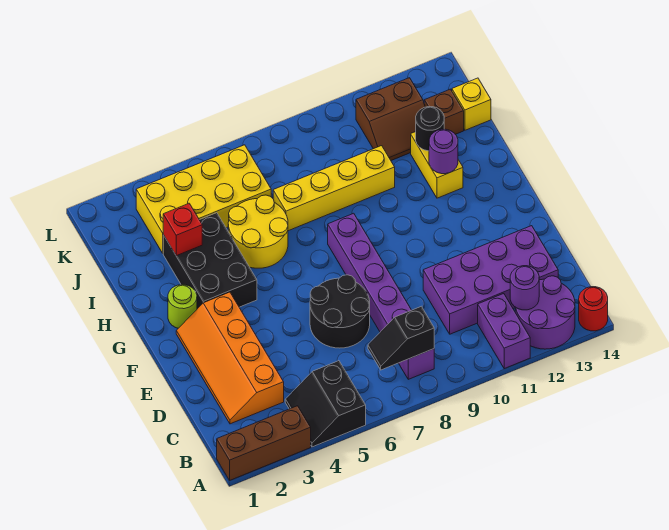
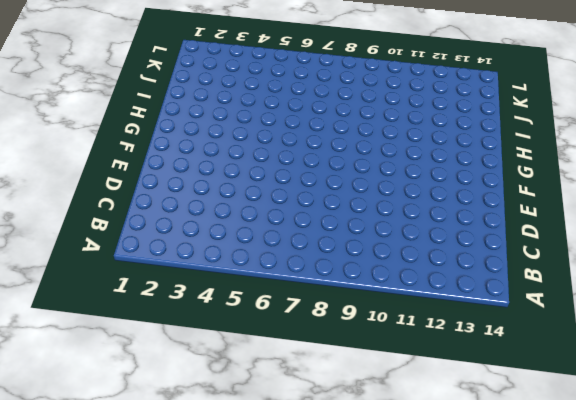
none -> brown 1x3 brick [217,406,311,480]
none -> black 2x2 slope [285,361,366,447]
none -> purple 1x2 brick [478,294,530,369]

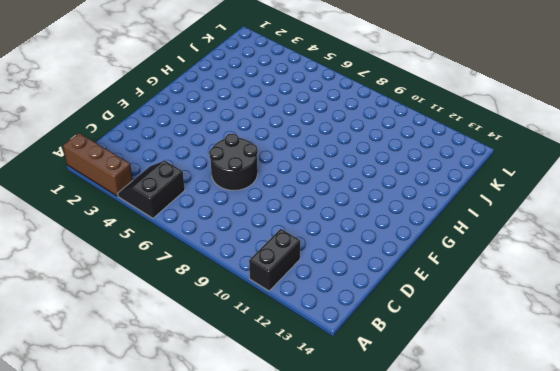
black 1x2 brick [249,229,300,291] -> purple 1x2 brick [478,294,530,369]
none -> purple 2x2 round brick [515,276,575,349]
none -> red 1x1 round brick [579,287,608,331]
none -> purple 1x6 brick [328,213,434,379]

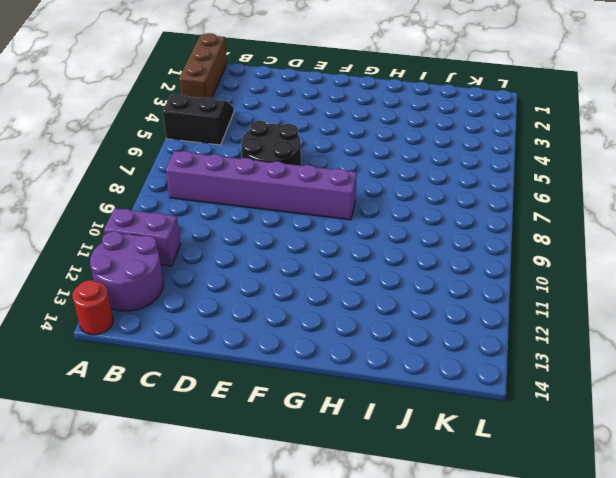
none -> orange 2x4 slope [176,292,284,424]
none -> purple 2x4 brick [423,226,558,334]
none -> lime 1x1 round brick [168,285,197,328]

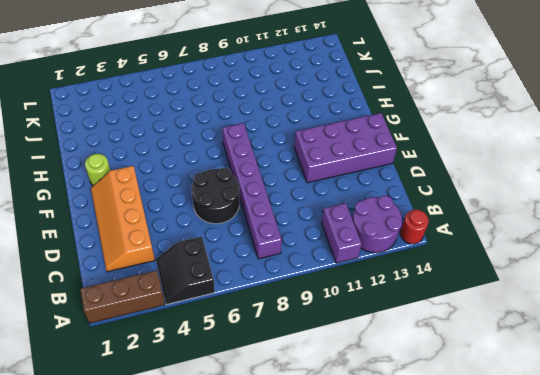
purple 2x4 brick [294,113,397,183] -> purple 2x4 brick moved to [423,226,558,334]
none -> black 2x3 brick [163,213,257,309]
none -> yellow 2x2 round brick [228,195,288,268]
none -> yellow 1x2 brick [411,132,463,198]

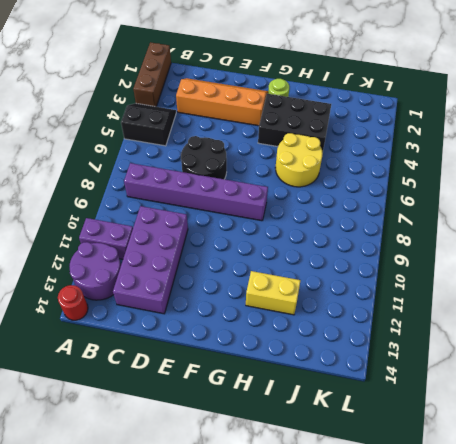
none -> yellow 1x4 brick [273,146,395,231]
none -> yellow 2x4 brick [136,145,271,253]
none -> brown 2x2 slope [356,78,425,160]

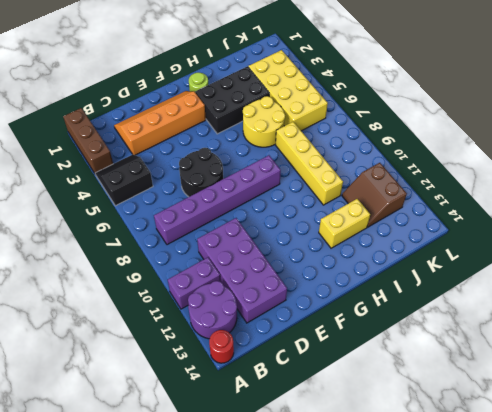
none -> brown 1x1 brick [424,89,464,134]
none -> yellow 1x1 brick [452,78,491,130]
none -> black 1x2 slope [368,306,434,370]

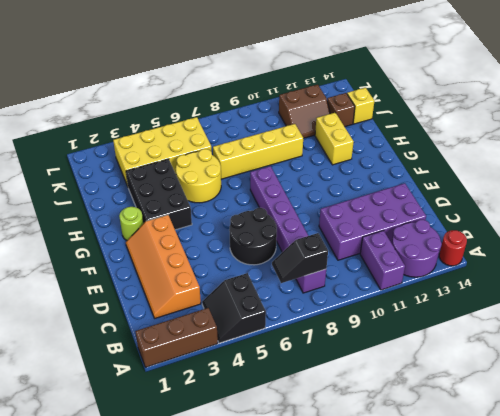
none -> purple 1x1 round brick [510,266,539,310]
none -> purple 1x1 round brick [429,129,458,174]
none -> red 1x1 brick [163,203,202,256]

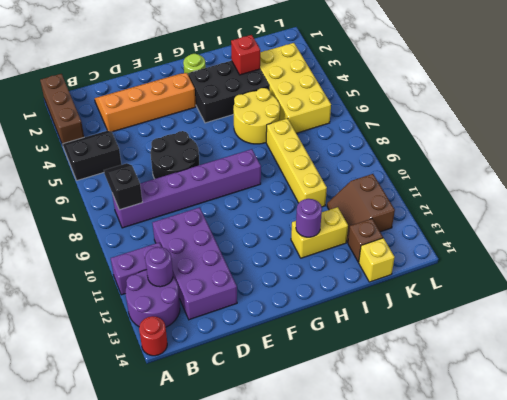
none -> black 1x1 round brick [416,107,444,151]

